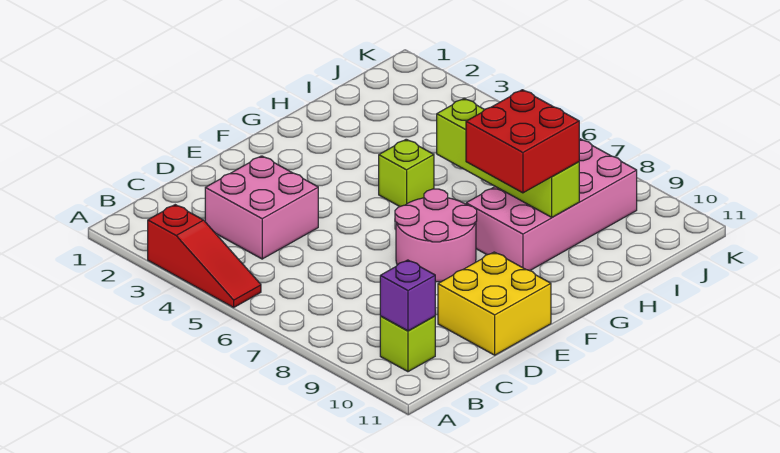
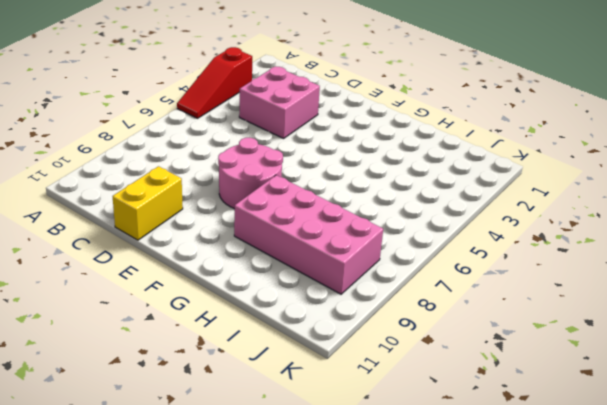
yellow 1x2 brick [113,166,183,240] -> yellow 2x2 brick [438,252,551,355]
none -> lime 1x1 brick [380,316,435,372]
none -> lime 1x1 brick [379,139,434,207]

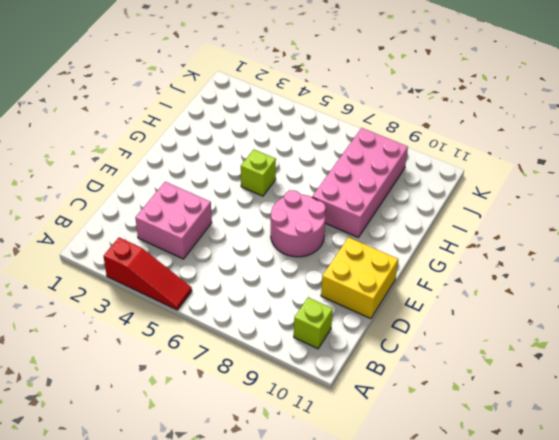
none -> purple 1x1 brick [380,260,435,331]
none -> lime 1x4 brick [437,98,579,217]

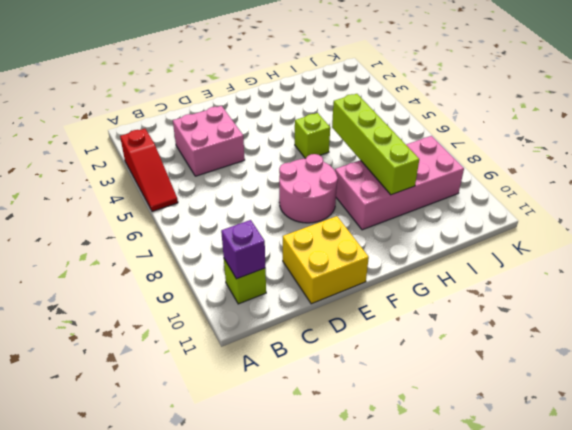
none -> red 2x2 brick [466,90,579,193]

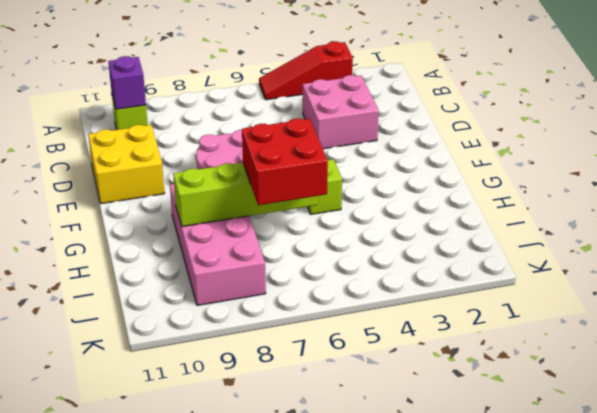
red 2x2 brick [242,119,328,205] -> red 2x2 brick moved to [466,90,579,193]

